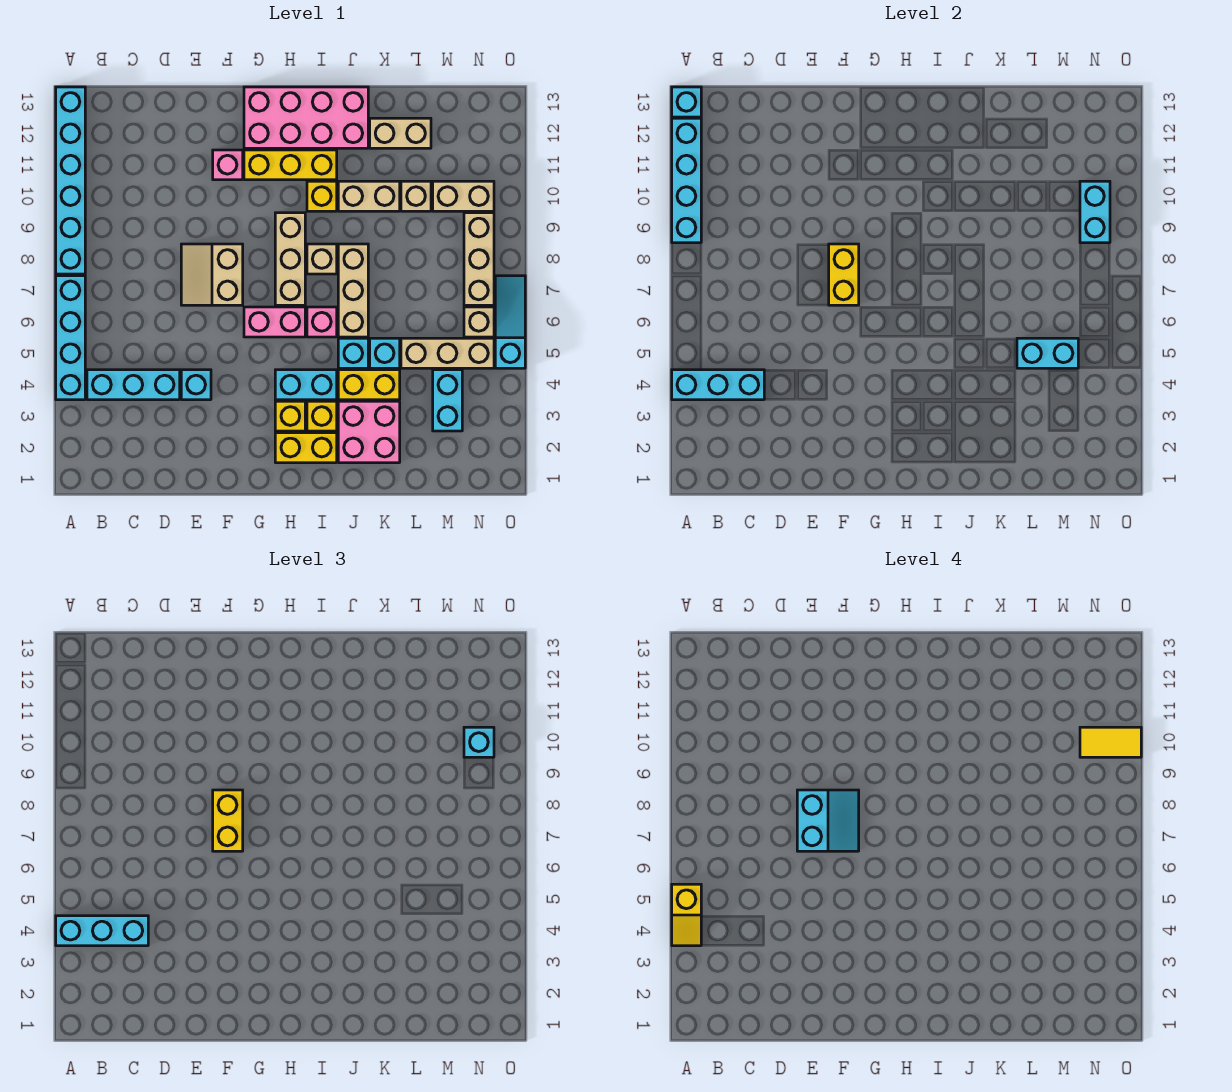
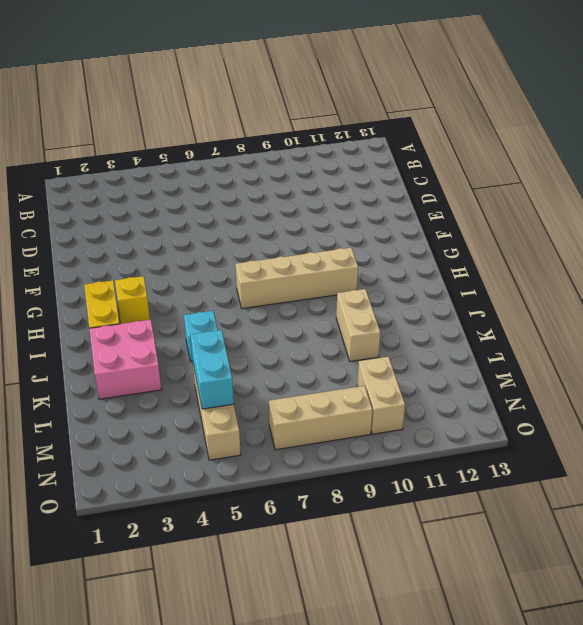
tan 1x4 brick [236,248,358,309] -> tan 1x3 brick [275,213,305,305]
none -> cyan 1x4 brick [56,276,85,400]
none -> cyan 1x6 brick [56,87,85,274]
none -> cyan 1x3 brick [87,370,180,400]
none -> cyan 1x1 brick [181,370,211,400]

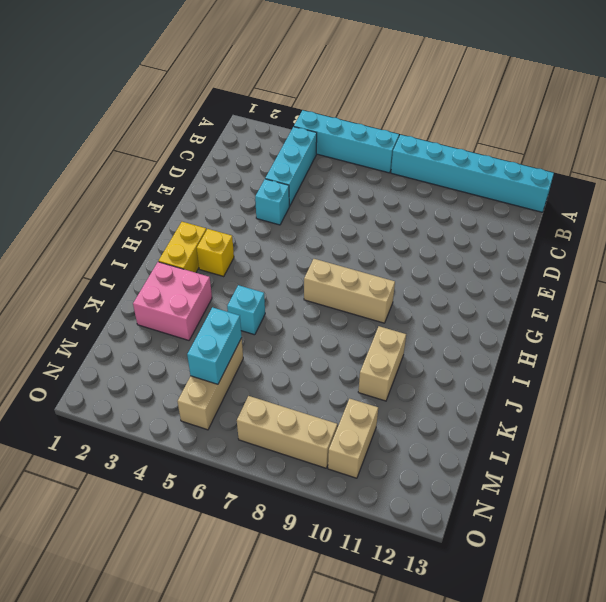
none -> tan 2x2 slope [181,244,243,305]
none -> pink 1x1 brick [213,150,243,180]
none -> pink 1x2 brick [244,307,305,337]
none -> yellow 1x3 brick [244,150,337,180]

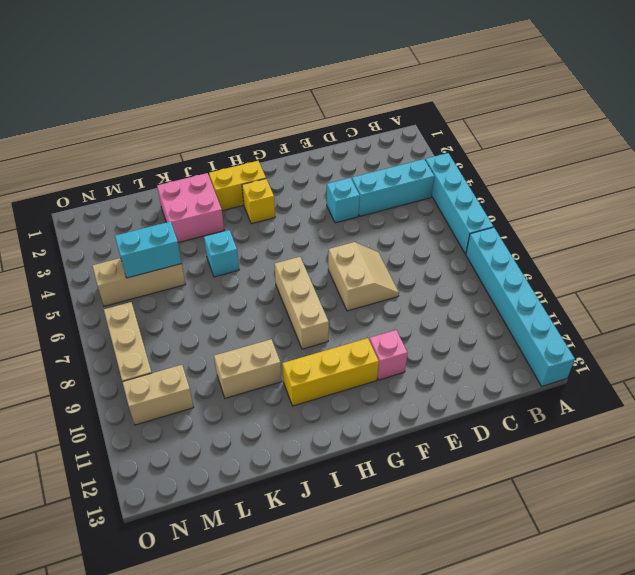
none -> pink 1x2 brick [244,307,305,337]
none -> pink 2x4 brick [244,87,368,148]
none -> cyan 1x2 brick [275,370,337,400]
none -> yellow 1x1 brick [307,401,337,431]

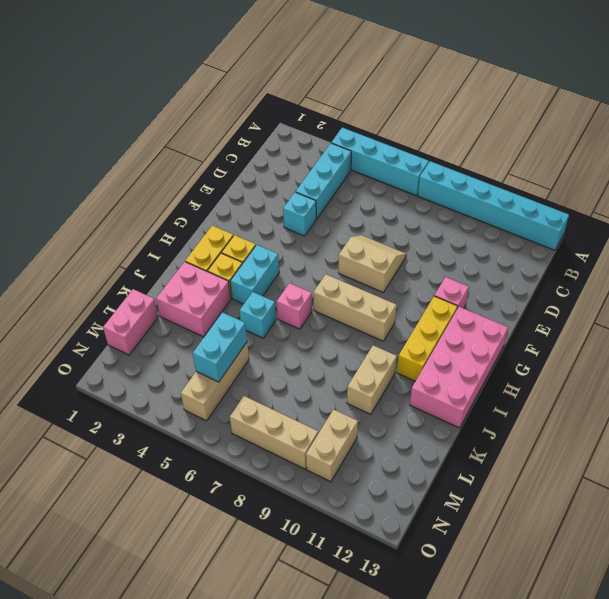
pink 1x2 brick [103,289,158,355] -> pink 1x2 brick moved to [244,307,305,337]
none -> tan 1x1 brick [307,244,337,274]
none -> yellow 1x1 brick [307,181,337,211]
none -> yellow 1x2 brick [338,370,400,400]
none -> tan 1x3 brick [338,244,368,337]

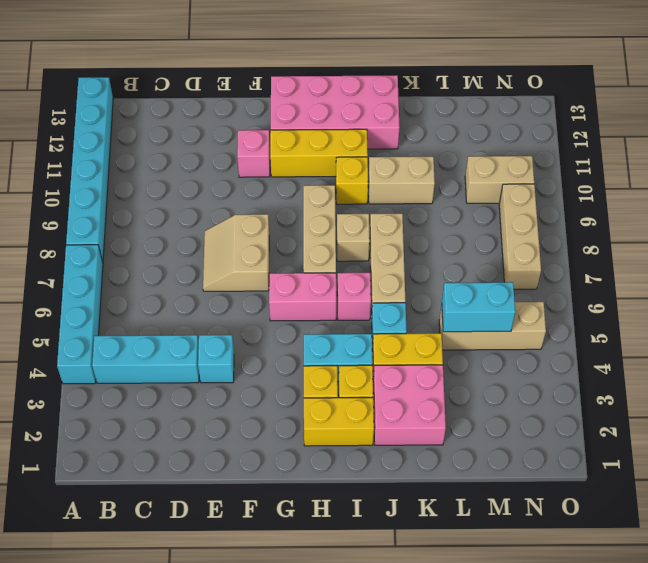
none -> cyan 1x1 brick [370,338,400,368]
none -> tan 1x2 brick [370,118,431,148]
none -> tan 1x1 brick [401,181,431,211]
none -> cyan 1x2 brick [433,370,462,431]

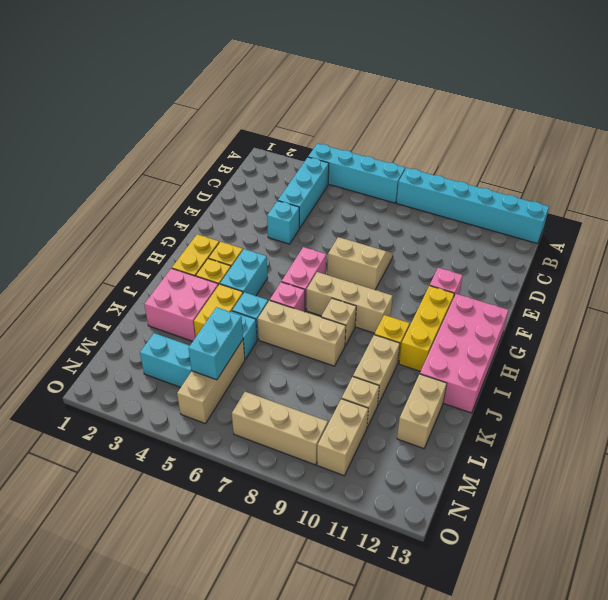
none -> tan 1x1 brick [464,307,494,337]
none -> cyan 1x3 slope [495,276,525,368]
none -> cyan 1x3 brick [672,370,764,400]
none -> cyan 1x4 brick [672,118,701,243]

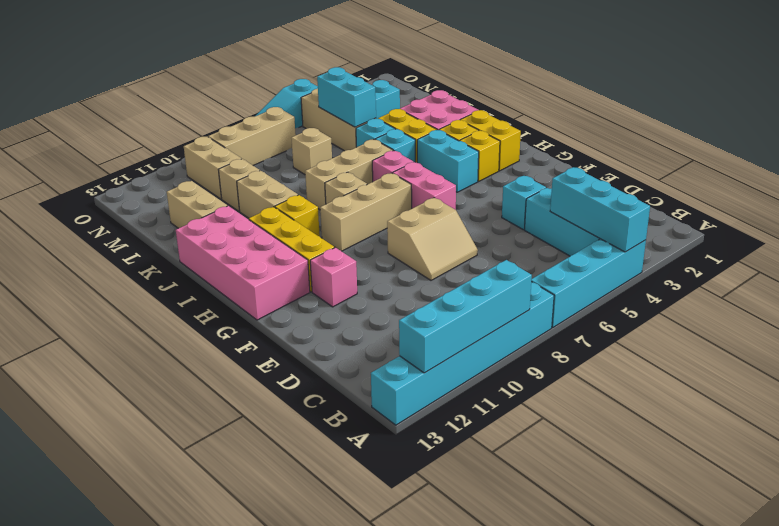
tan 1x1 brick [291,128,332,174] -> tan 1x1 brick moved to [464,307,494,337]
none -> cyan 1x1 brick [672,87,701,117]
none -> yellow 1x2 brick [829,244,859,305]
none -> cyan 1x2 brick [1080,181,1110,243]
none -> cyan 1x3 brick [56,916,148,946]

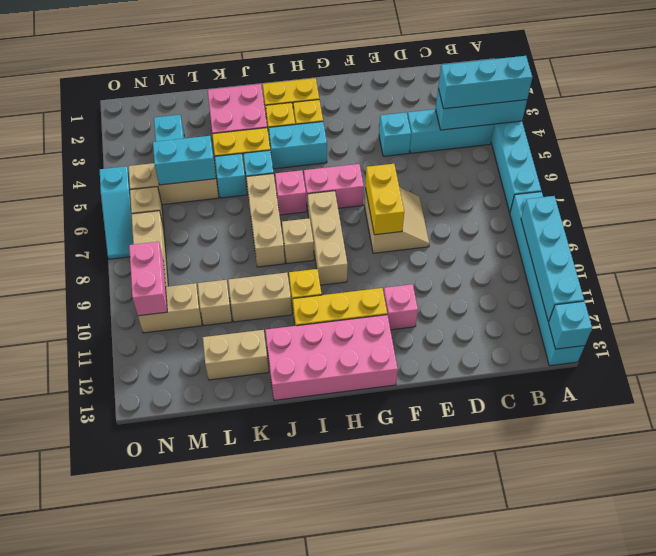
pink 1x2 brick [129,242,167,316] -> cyan 1x2 brick [1080,181,1110,243]
none -> yellow 1x2 brick [213,790,243,851]
none -> cyan 1x1 brick [464,727,494,757]
none -> yellow 1x2 slope [672,884,701,946]
none -> cyan 2x2 slope [797,790,859,851]

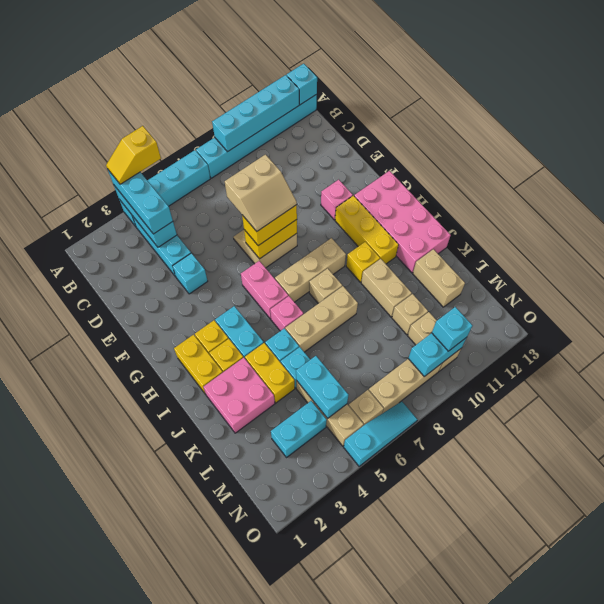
tan 2x2 slope [225,155,297,231] -> cyan 2x2 slope [797,790,859,851]
none -> yellow 1x2 tile [1080,727,1141,757]

